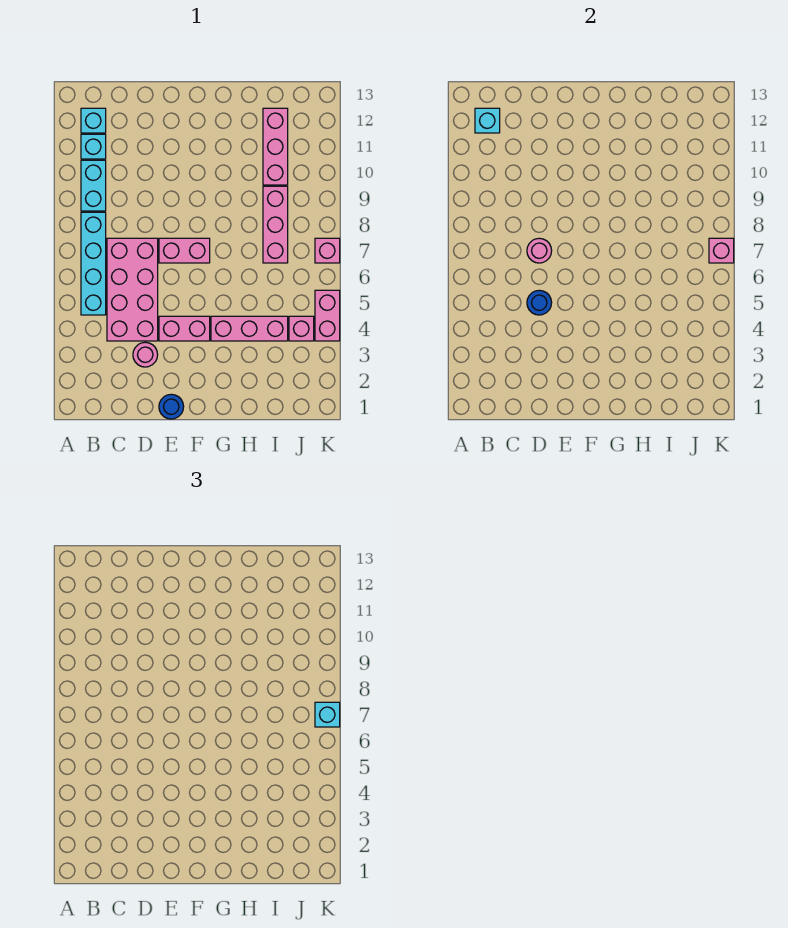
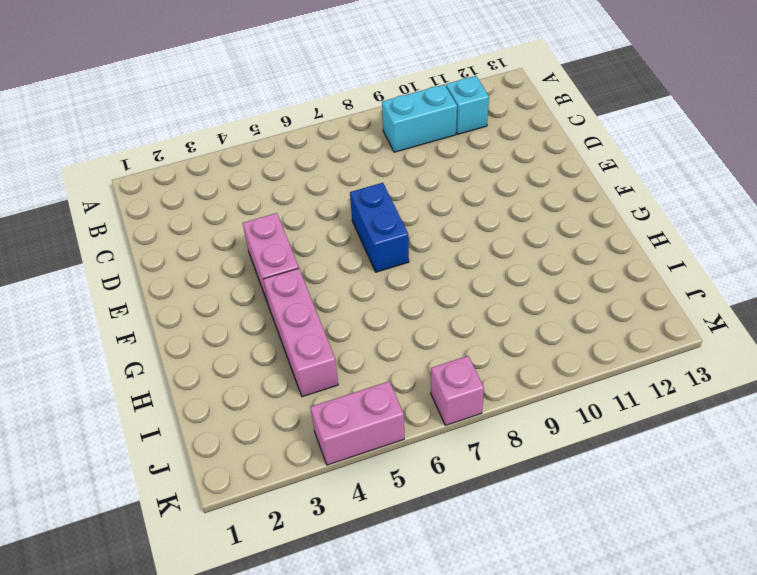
blue 1x2 brick [350,183,409,272] -> pink 1x2 brick [159,238,210,263]
none -> cyan 1x4 brick [81,212,106,315]
none -> cyan 1x1 brick [81,108,106,133]
none -> pink 2x4 brick [107,238,158,341]

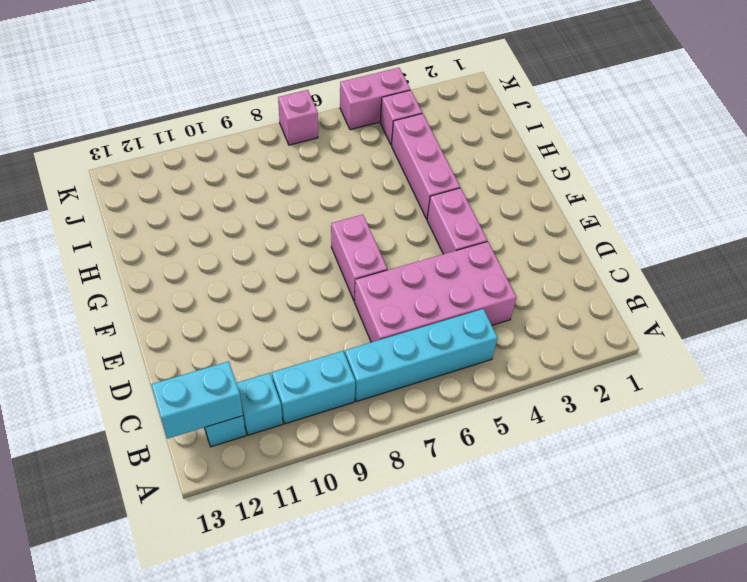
cyan 1x2 brick [151,361,243,439] -> cyan 1x1 brick [475,108,500,133]
none -> pink 1x1 round brick [133,342,158,367]
none -> blue 1x1 round brick [159,394,184,419]
none -> pink 1x3 brick [263,186,288,263]

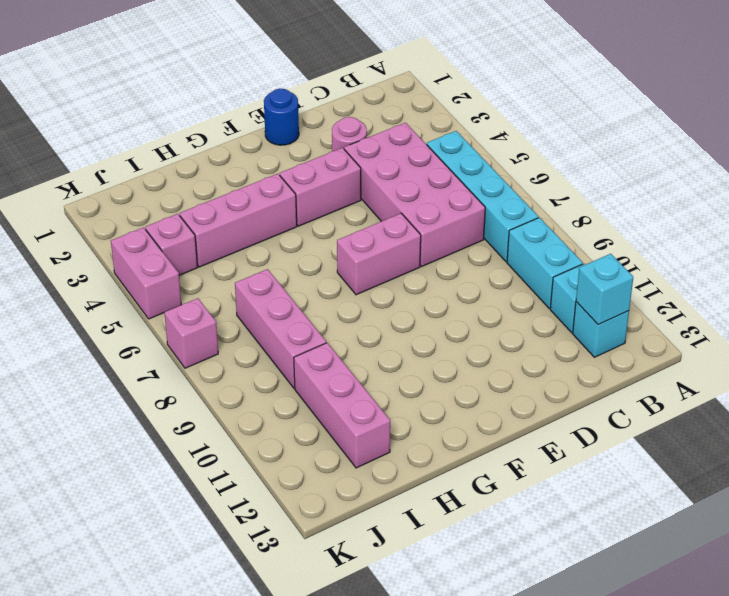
none -> blue 1x1 round brick [527,290,552,315]
none -> pink 1x1 round brick [527,238,552,263]
none -> pink 1x1 brick [709,238,734,263]

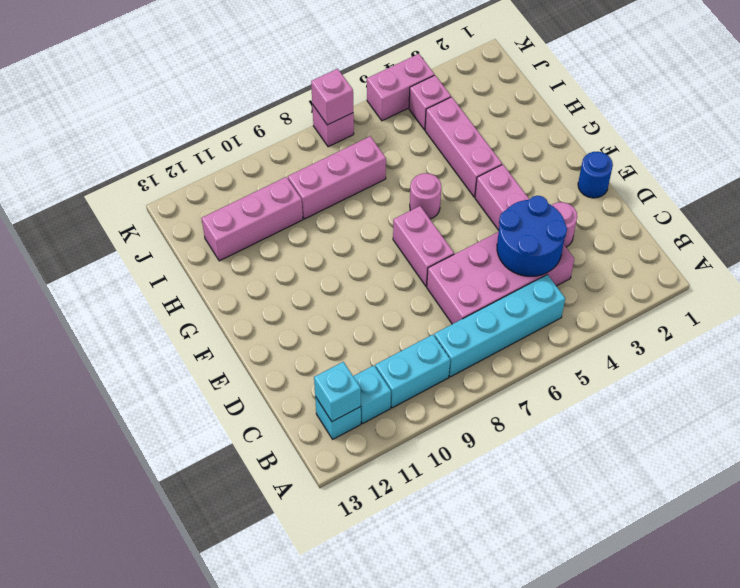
blue 2x2 round brick [497,196,567,276] -> blue 1x1 round brick [527,290,552,315]
pink 1x1 round brick [410,173,441,219] -> pink 1x1 round brick moved to [527,238,552,263]
none -> cyan 1x1 brick [315,702,340,727]

